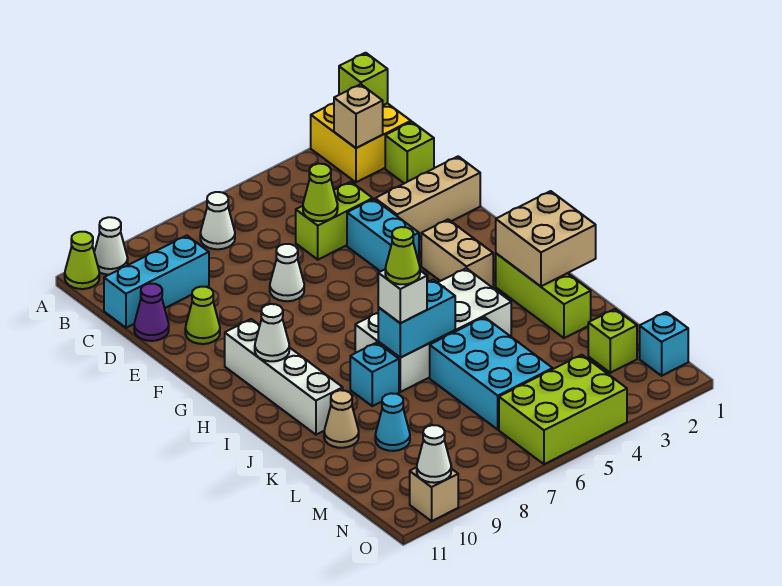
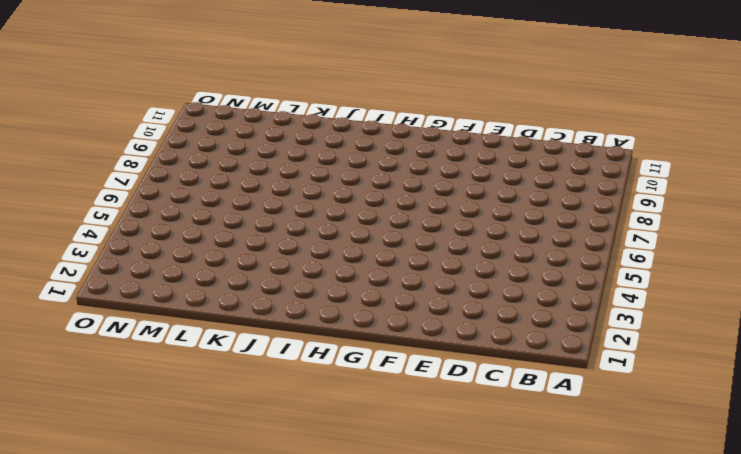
none -> yellow 2x2 brick [311,103,411,182]
none -> white 1x1 cone [94,217,128,275]
none -> lime 1x1 cone [65,232,99,289]
none -> white 1x1 cone [200,192,235,249]

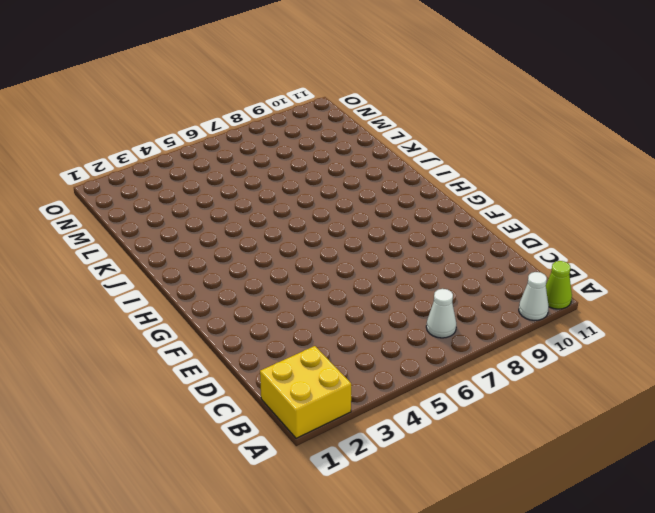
none -> lime 1x1 brick [385,122,434,183]
none -> cyan 1x3 brick [104,236,209,328]
none -> lime 1x2 brick [296,182,373,260]
none -> purple 1x1 cone [134,284,169,341]

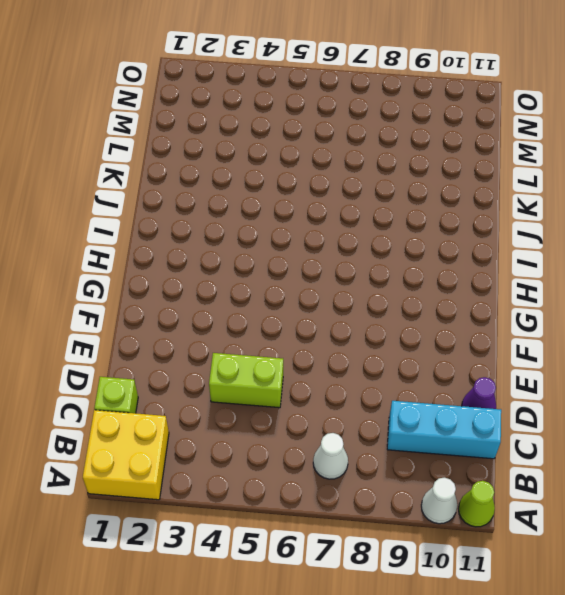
none -> tan 1x3 brick [375,156,480,237]
none -> cyan 1x2 brick [347,199,419,272]
none -> white 1x1 cone [270,244,304,301]
none -> lime 1x1 cone [185,287,220,344]

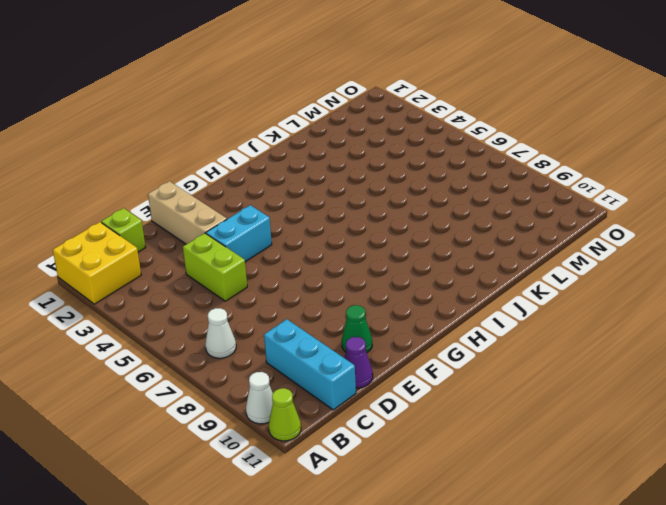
green 1x1 cone [342,305,372,353] -> lime 1x1 cone [185,287,220,344]
none -> white 1x1 cone [270,244,304,301]
none -> tan 1x2 brick [421,219,493,288]
none -> white 1x4 brick [225,319,343,435]
none -> lime 1x3 brick [496,253,591,338]

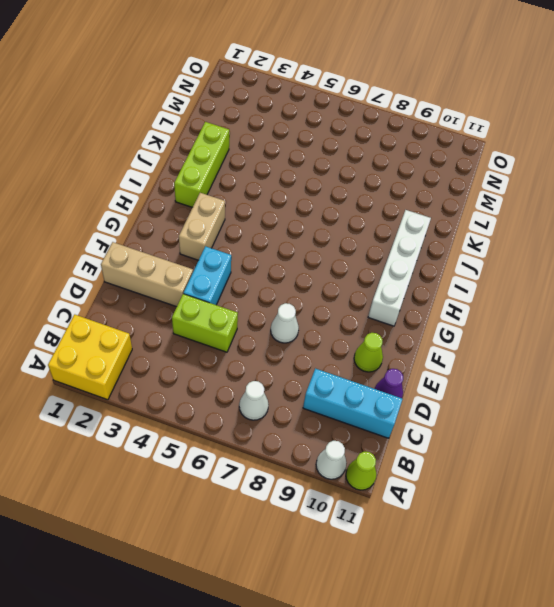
none -> lime 1x1 brick [385,122,434,183]
none -> white 2x4 brick [355,268,511,392]
none -> cyan 1x1 brick [350,343,399,406]
none -> cyan 2x3 brick [430,317,553,430]

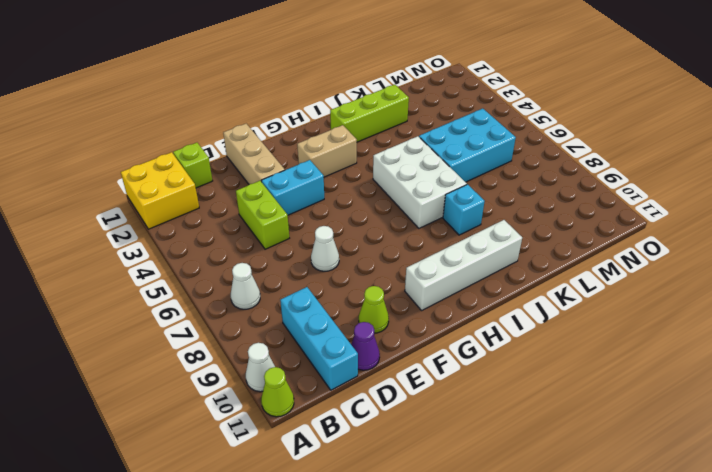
white 2x3 brick [373,136,467,228] -> white 2x4 brick [355,268,511,392]
none -> tan 1x1 cone [324,390,359,448]
none -> cyan 1x1 cone [375,393,410,451]
none -> lime 1x1 brick [588,309,637,373]
none -> cyan 1x1 brick [640,312,688,376]

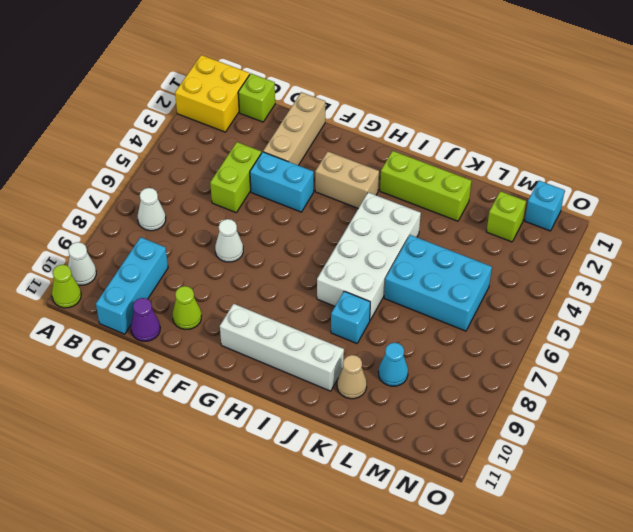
none -> lime 2x3 brick [499,355,627,464]
none -> tan 1x1 brick [410,467,458,521]
none -> lime 1x1 brick [339,53,388,105]
none -> tan 1x1 brick [334,84,383,148]

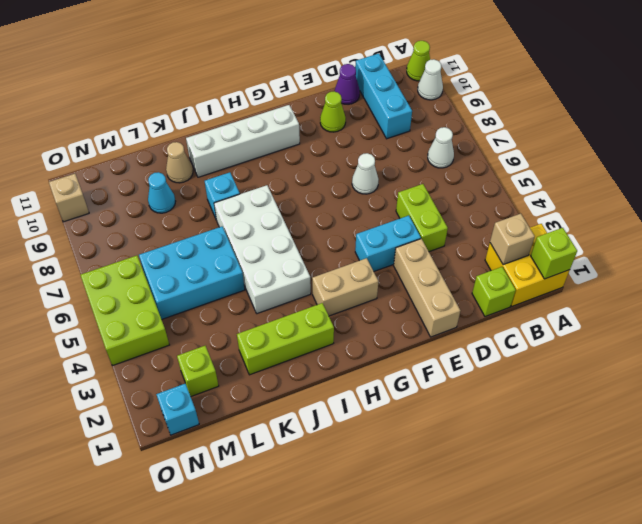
none -> lime 1x1 cone [303,164,338,221]
none -> white 1x1 cone [255,304,289,361]
none -> tan 2x2 brick [496,191,596,286]
none -> cyan 1x2 brick [378,280,455,358]

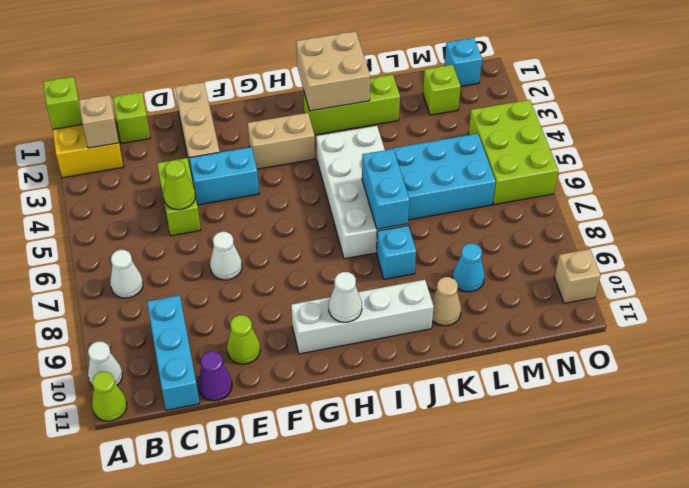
none -> white 1x1 cone [417,425,451,483]
none -> white 1x1 brick [378,270,427,323]
none -> lime 1x1 cone [385,227,420,284]

